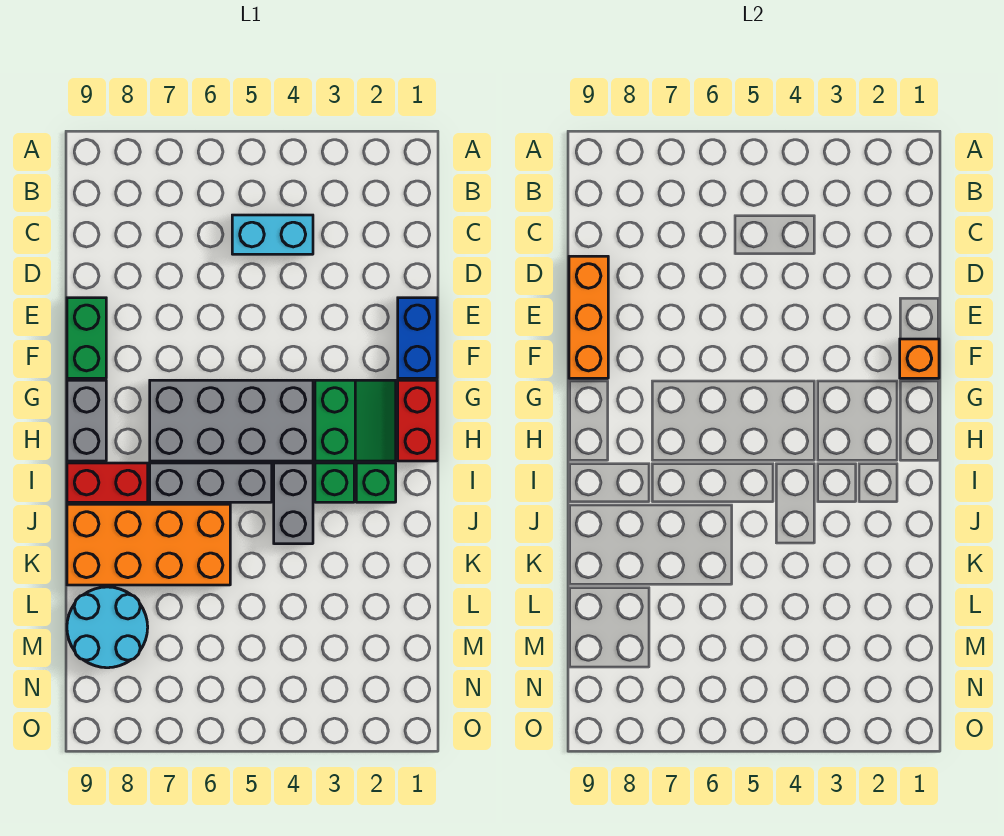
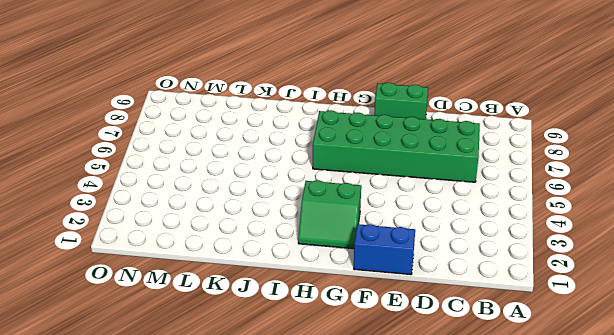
green 2x6 brick [313,110,480,182] -> grey 2x4 brick [150,380,313,461]
none -> cyan 1x2 brick [232,215,313,254]
none -> red 1x2 brick [398,380,437,461]
none -> grey 1x2 brick [67,380,106,461]

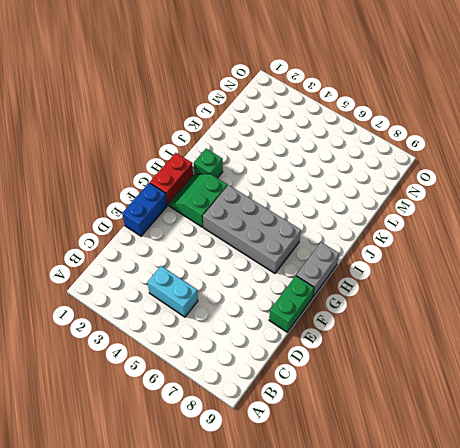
none -> green 1x1 brick [315,463,354,502]
none -> grey 1x2 brick [274,463,313,544]
none -> grey 1x3 brick [150,463,272,502]

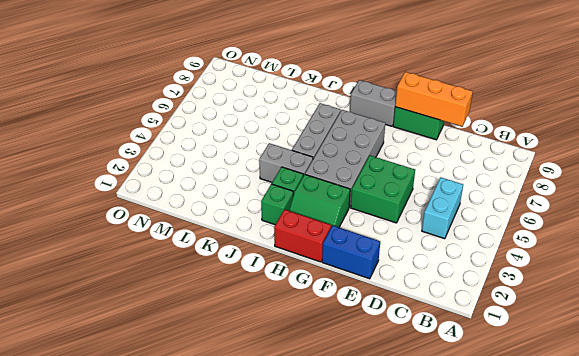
green 2x2 brick [351,156,415,223] -> none
none -> red 1x2 brick [67,463,148,502]
none -> orange 2x4 brick [67,504,230,585]
none -> cyan 2x2 round brick [67,587,148,668]

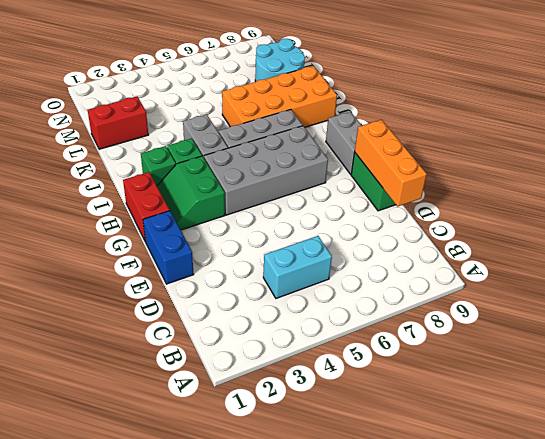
red 1x2 brick [88,97,148,149] -> red 1x2 brick moved to [67,463,148,502]
none -> orange 1x1 brick [900,339,939,378]

